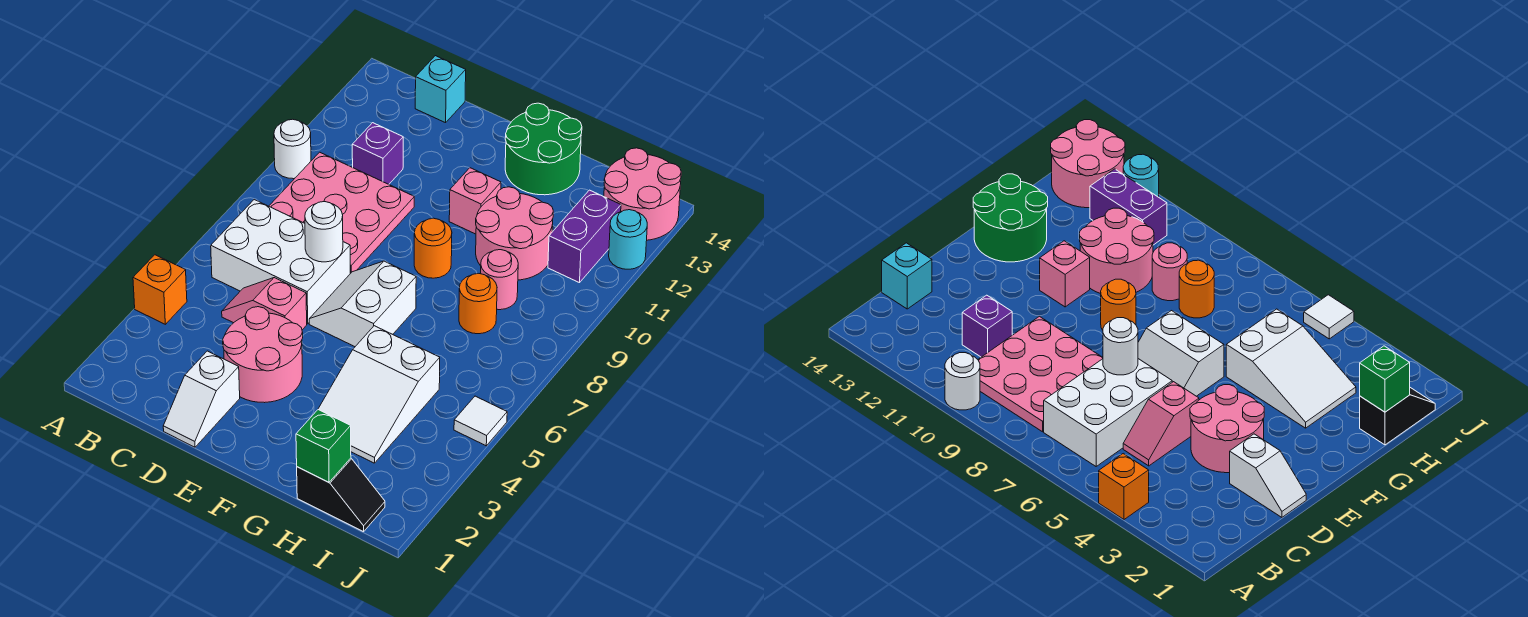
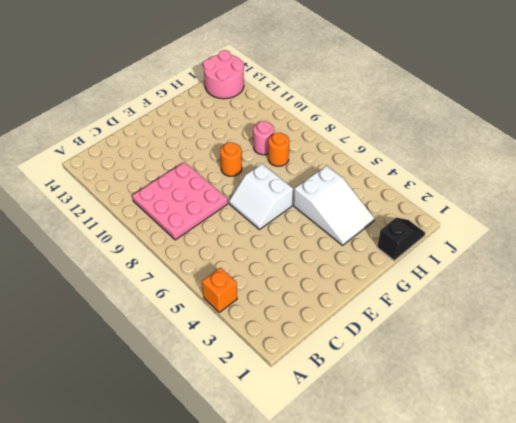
none -> white 1x1 round brick [274,119,311,179]
none -> white 2x3 brick [211,200,350,324]
none -> pink 1x2 slope [222,278,307,330]

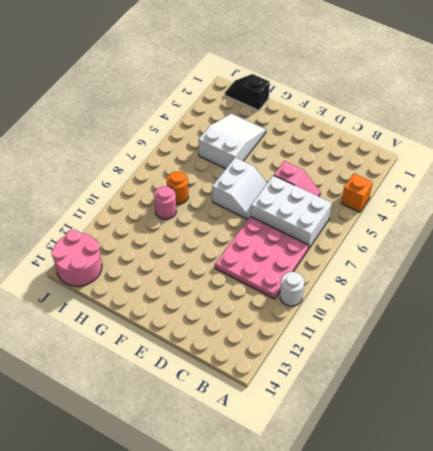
none -> purple 1x1 brick [352,123,403,184]
none -> cyan 1x1 brick [415,56,466,123]
none -> white 1x2 slope [163,351,240,447]

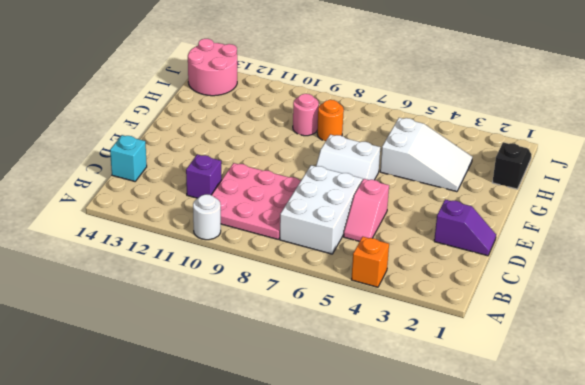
purple 1x2 slope [434,199,496,256] -> white 1x2 slope [163,351,240,447]
none -> pink 2x2 round brick [223,307,303,403]
none -> orange 1x1 round brick [414,218,452,278]
none -> pink 1x1 brick [449,168,501,234]

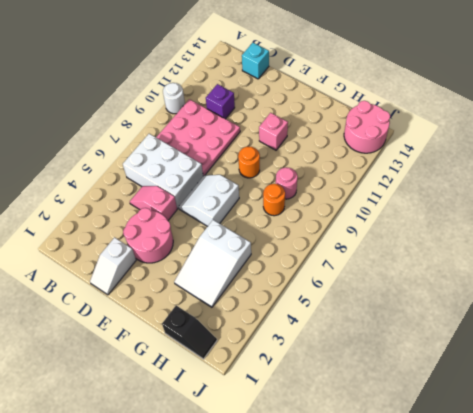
none -> orange 1x1 brick [133,255,187,324]
none -> green 2x2 round brick [505,103,582,195]
none -> pink 2x2 round brick [476,187,553,280]

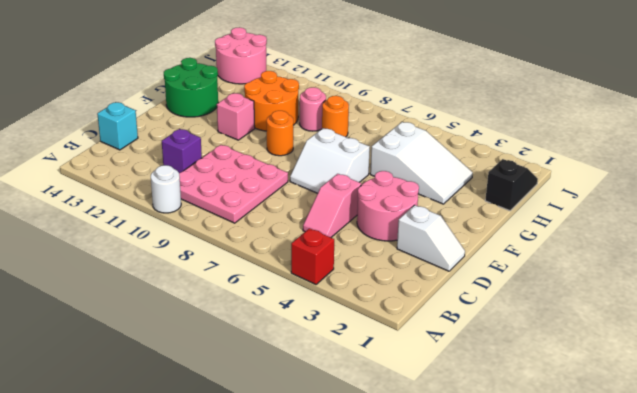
red 1x1 brick [291,228,334,284] -> orange 1x1 brick [133,255,187,324]
orange 2x2 round brick [244,71,299,131] -> pink 2x2 round brick [476,187,553,280]
none -> white 2x3 brick [211,200,350,324]
none -> purple 1x2 brick [548,190,621,283]
none -> white 1x1 tile [454,396,507,446]

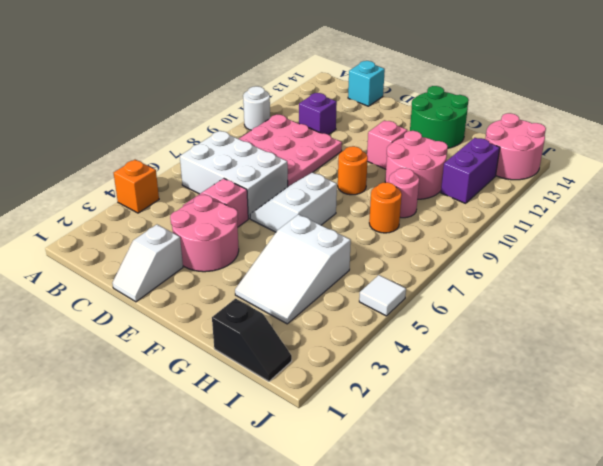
none -> cyan 1x1 round brick [609,210,647,269]
none -> white 1x1 round brick [305,202,343,262]
none -> green 1x1 brick [296,410,351,482]

